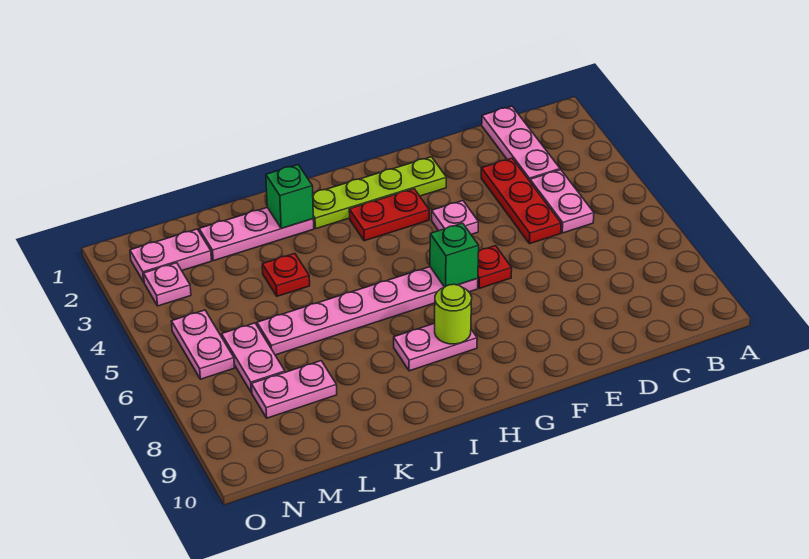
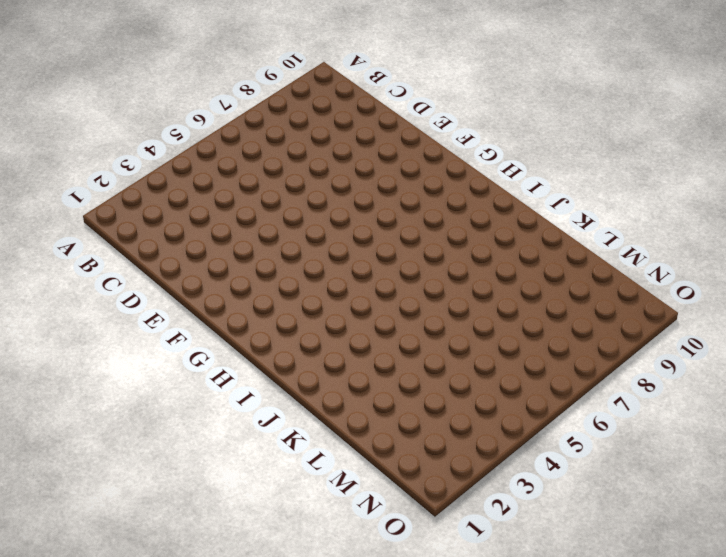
none -> pink 1x3 plate [482,106,560,181]
none -> pink 1x2 plate [530,170,594,233]
none -> red 1x3 plate [481,158,561,244]

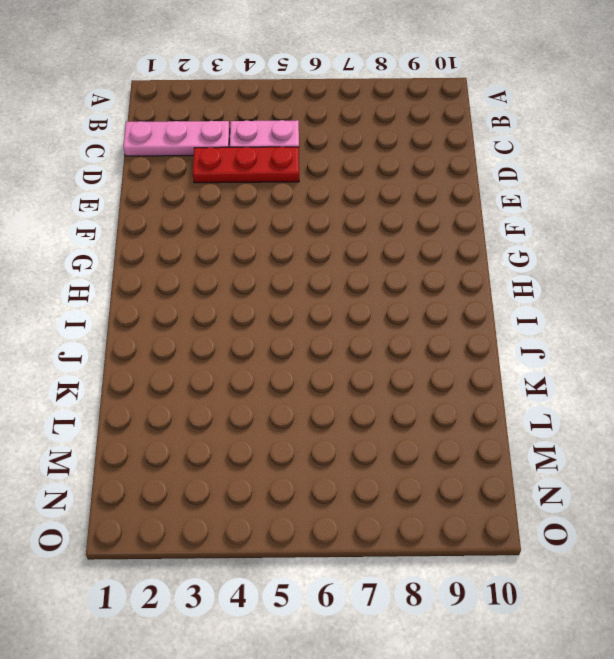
none -> lime 1x4 plate [313,157,447,229]
none -> pink 1x1 plate [432,201,479,234]
none -> red 1x1 plate [478,246,512,288]

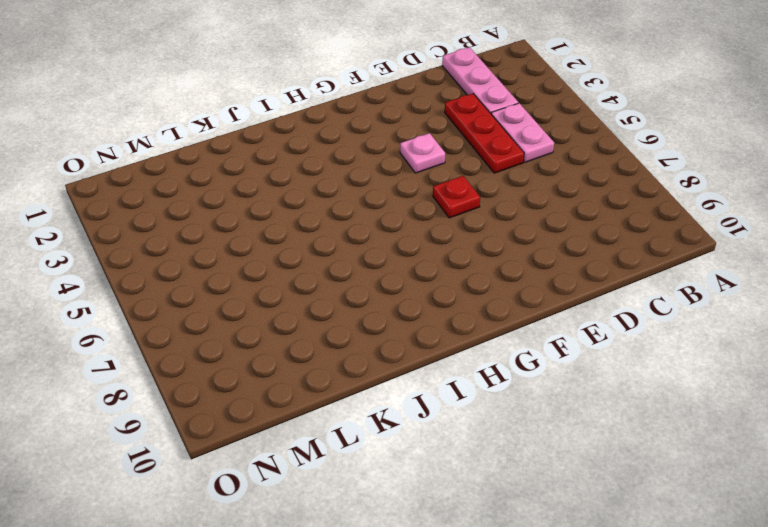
none -> lime 1x4 plate [313,157,447,229]
none -> red 1x2 plate [349,189,429,241]
none -> pink 1x6 plate [257,267,478,355]

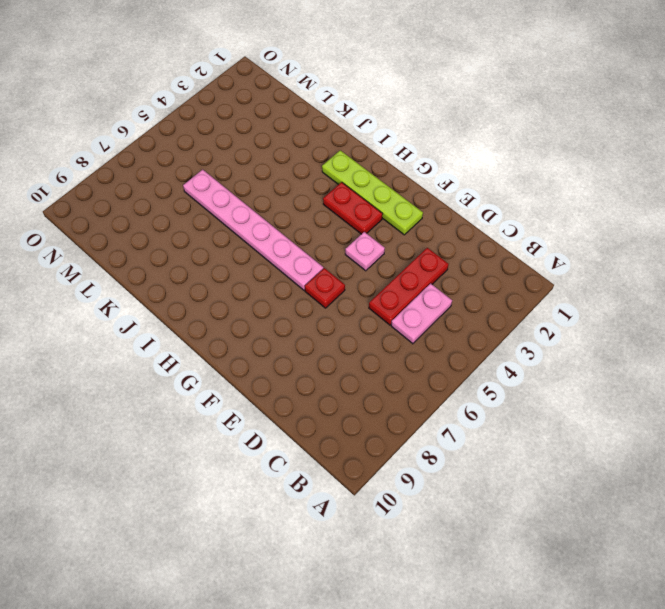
none -> pink 1x3 plate [482,106,560,181]
none -> pink 1x2 plate [394,323,477,371]
none -> pink 1x3 plate [199,207,314,261]

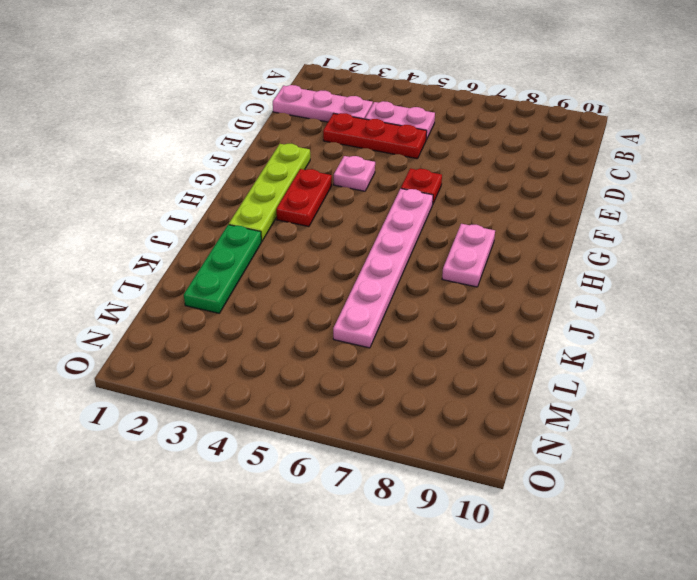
green 1x3 plate [184,225,262,313] -> pink 1x3 plate [199,207,314,261]
none -> red 1x1 plate [262,254,310,296]
none -> pink 1x2 plate [252,361,337,418]
none -> pink 1x2 plate [130,229,211,282]

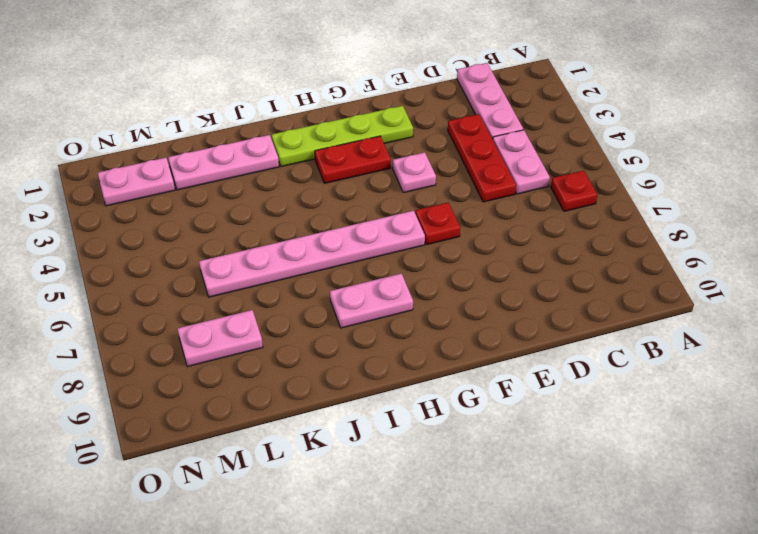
red 1x1 plate [551,171,598,211] -> red 1x1 plate moved to [262,254,310,296]
none -> pink 1x2 plate [222,323,285,393]
none -> pink 1x1 plate [144,263,191,306]
none -> pink 1x2 plate [171,310,234,379]

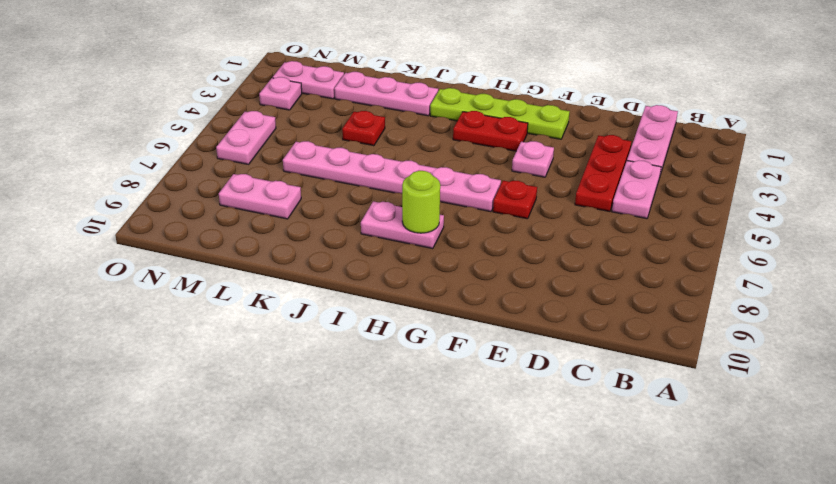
none -> pink 1x2 plate [222,323,285,393]
none -> green 1x1 brick [430,223,479,287]
none -> green 1x1 brick [266,165,313,229]

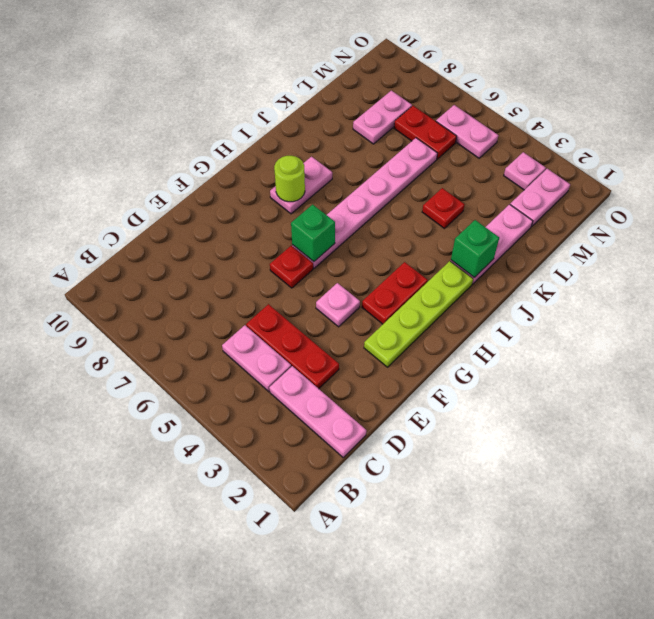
red 1x2 plate [394,106,457,159] -> pink 1x2 plate [222,323,285,393]

